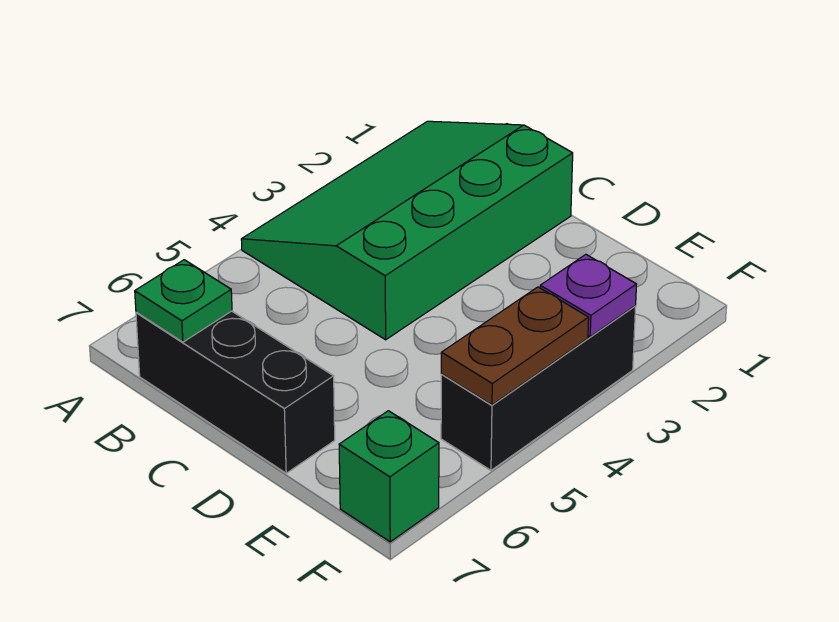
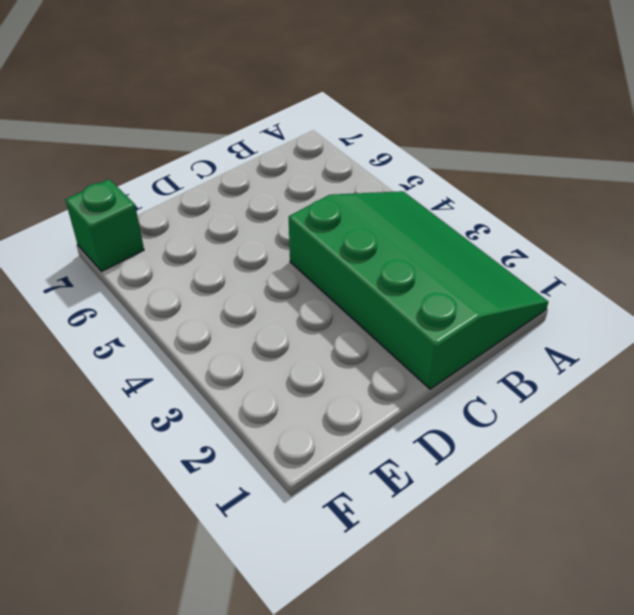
none -> black 1x3 brick [136,311,335,473]
none -> black 1x3 brick [441,306,636,470]

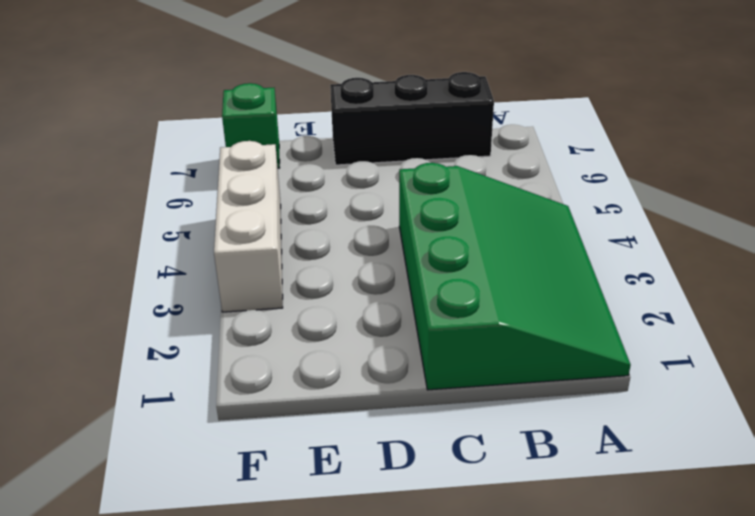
white 1x3 brick [214,141,283,312] -> black 1x3 brick [441,306,636,470]
none -> green 1x1 plate [135,260,232,342]
none -> purple 1x1 plate [540,255,637,337]

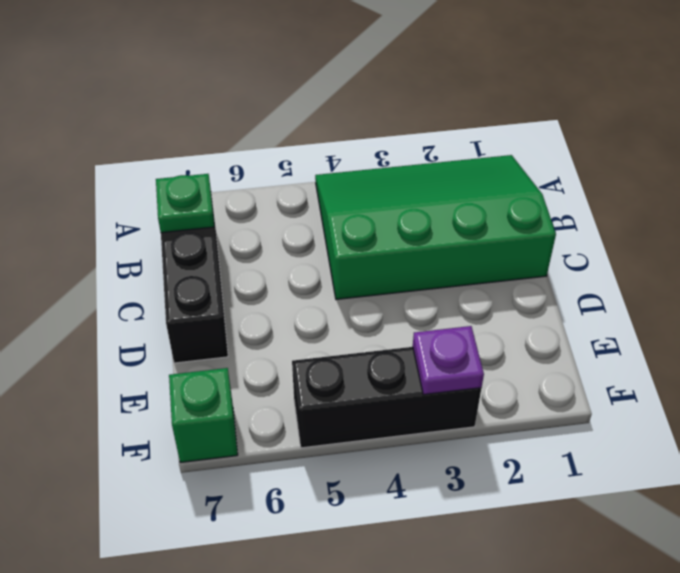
none -> brown 1x2 plate [441,287,589,405]

